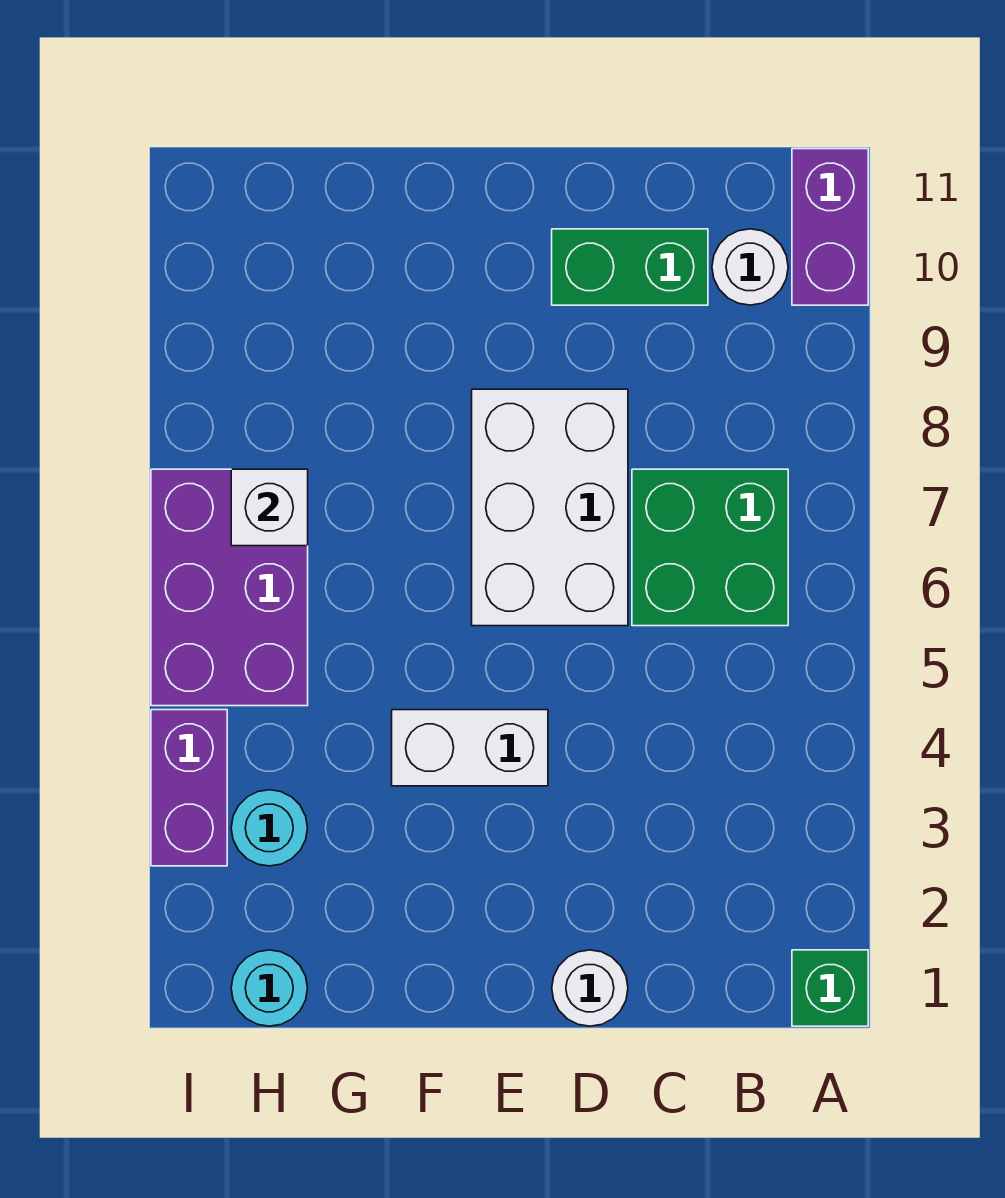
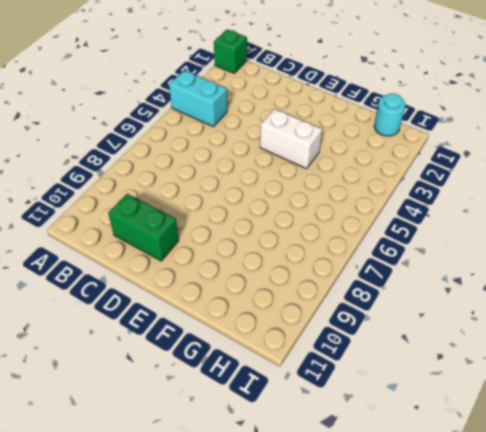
cyan 1x2 brick [169,70,227,127] -> none
none -> purple 1x2 brick [792,149,868,305]
none -> green 2x2 brick [632,469,788,626]
none -> white 1x1 round brick [712,229,788,305]

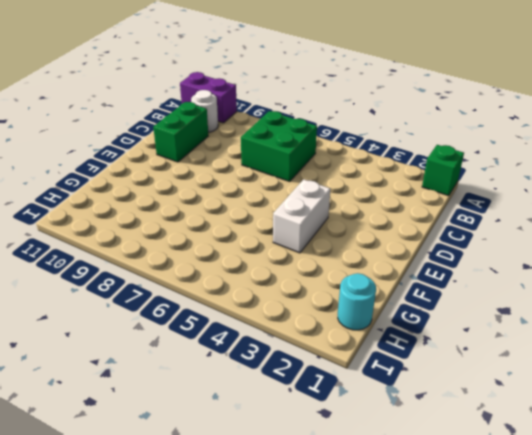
none -> white 1x1 round brick [552,950,628,1026]
none -> white 2x3 brick [472,389,628,626]
none -> cyan 1x1 round brick [231,790,307,866]

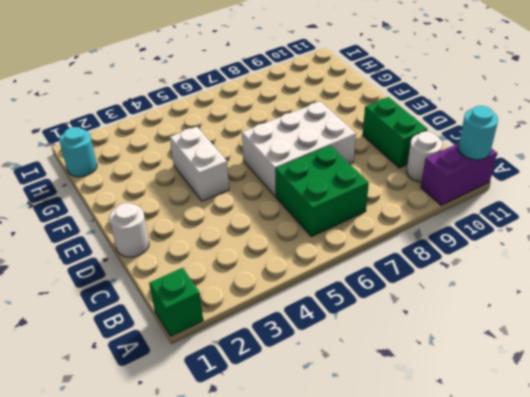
cyan 1x1 round brick [458,106,498,160] -> cyan 1x1 round brick moved to [231,790,307,866]
none -> purple 2x3 brick [151,469,308,706]
none -> purple 1x2 brick [151,710,227,866]
none -> white 1x1 brick [231,469,308,546]

